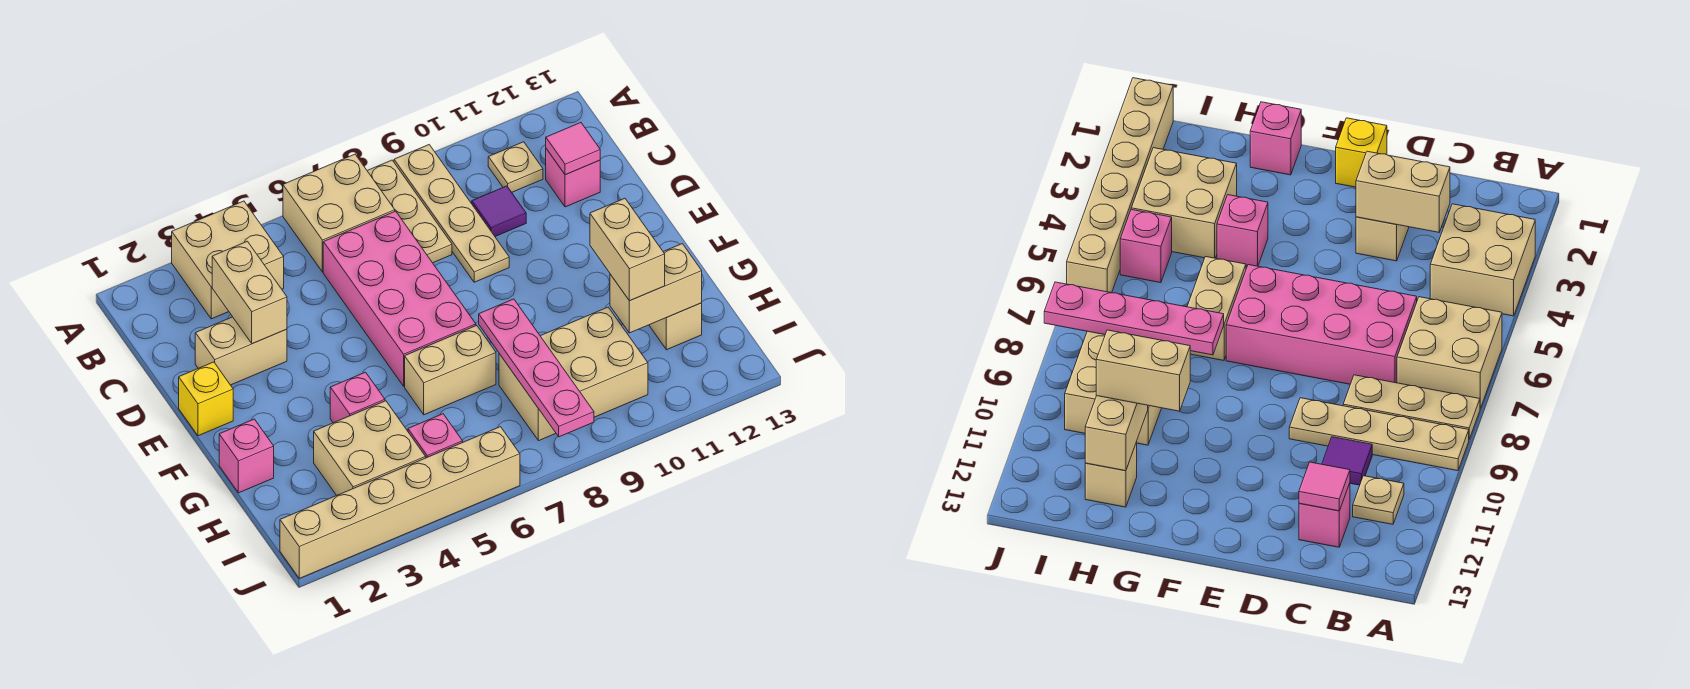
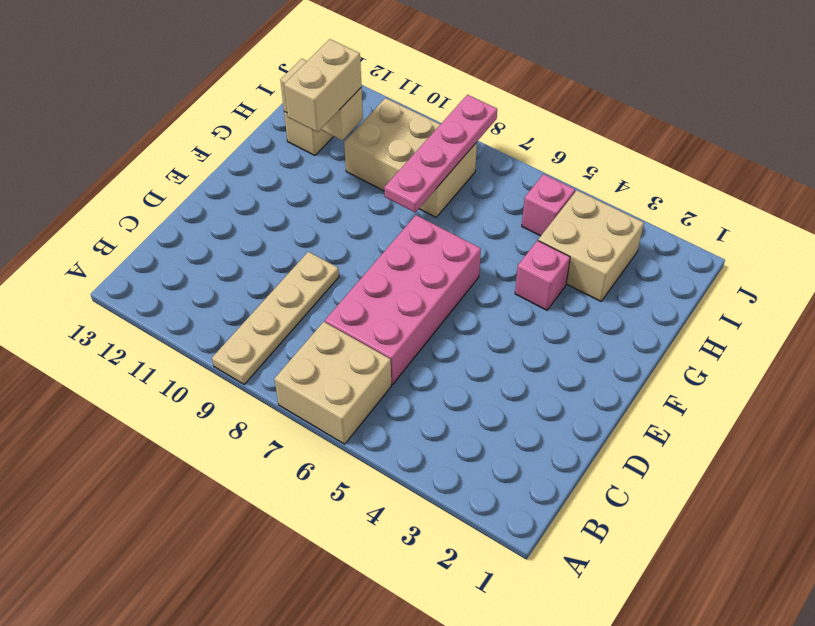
none -> tan 2x2 brick [172,201,284,319]
none -> tan 1x3 plate [367,160,452,263]
none -> tan 1x1 plate [488,142,543,192]

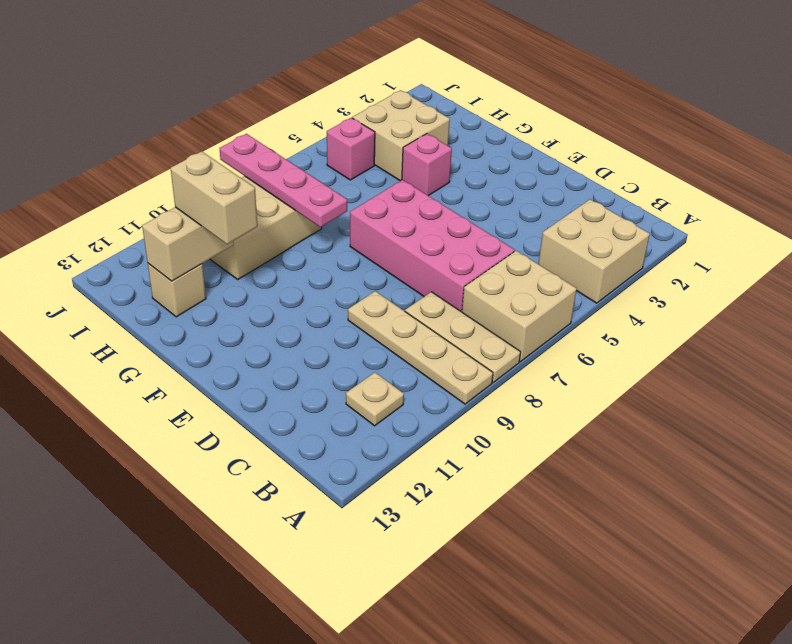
none -> purple 1x1 tile [472,186,526,236]
none -> pink 1x1 brick [546,149,600,207]
none -> tan 1x2 brick [195,317,287,385]

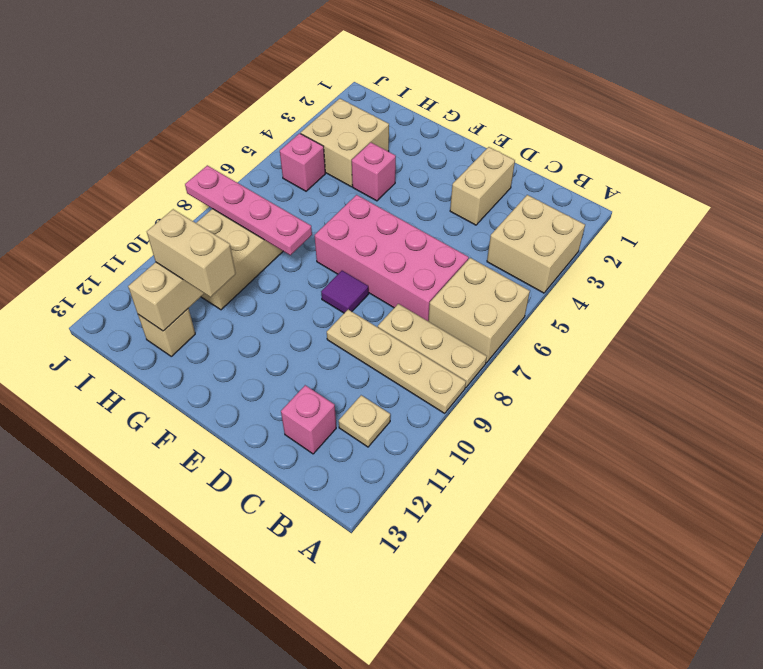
purple 1x1 tile [321,271,369,313] -> purple 1x1 tile moved to [472,186,526,236]
none -> yellow 1x1 brick [179,362,233,436]
none -> pink 1x1 brick [219,419,274,493]
none -> tan 1x2 brick [405,325,496,415]

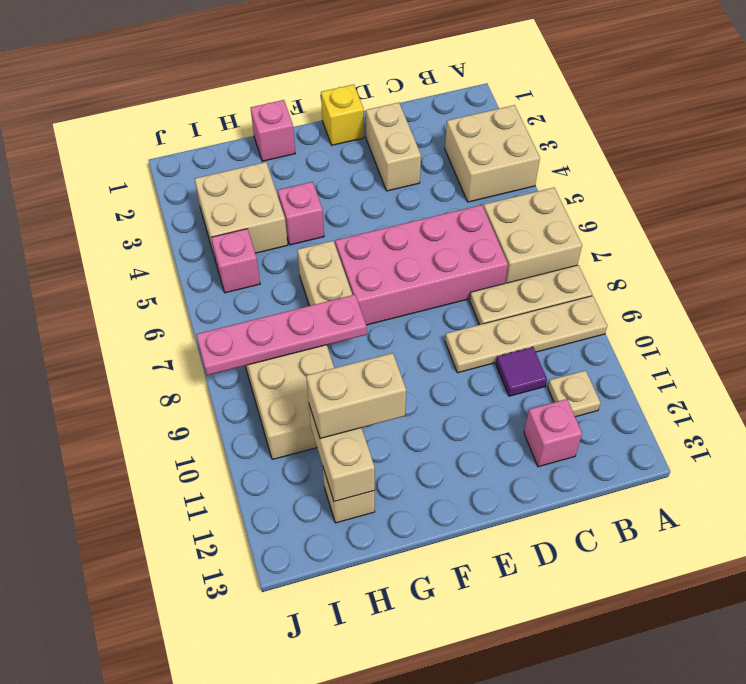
none -> tan 1x6 brick [280,427,520,578]
none -> tan 1x2 brick [212,241,287,344]
none -> pink 1x1 tile [546,123,600,175]

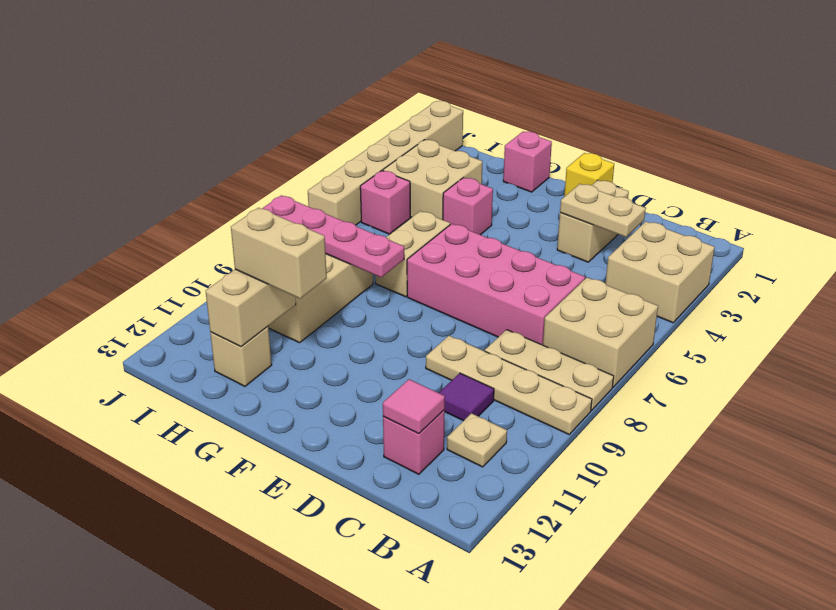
tan 1x2 plate [560,184,646,237] -> tan 1x2 brick [212,241,287,344]

